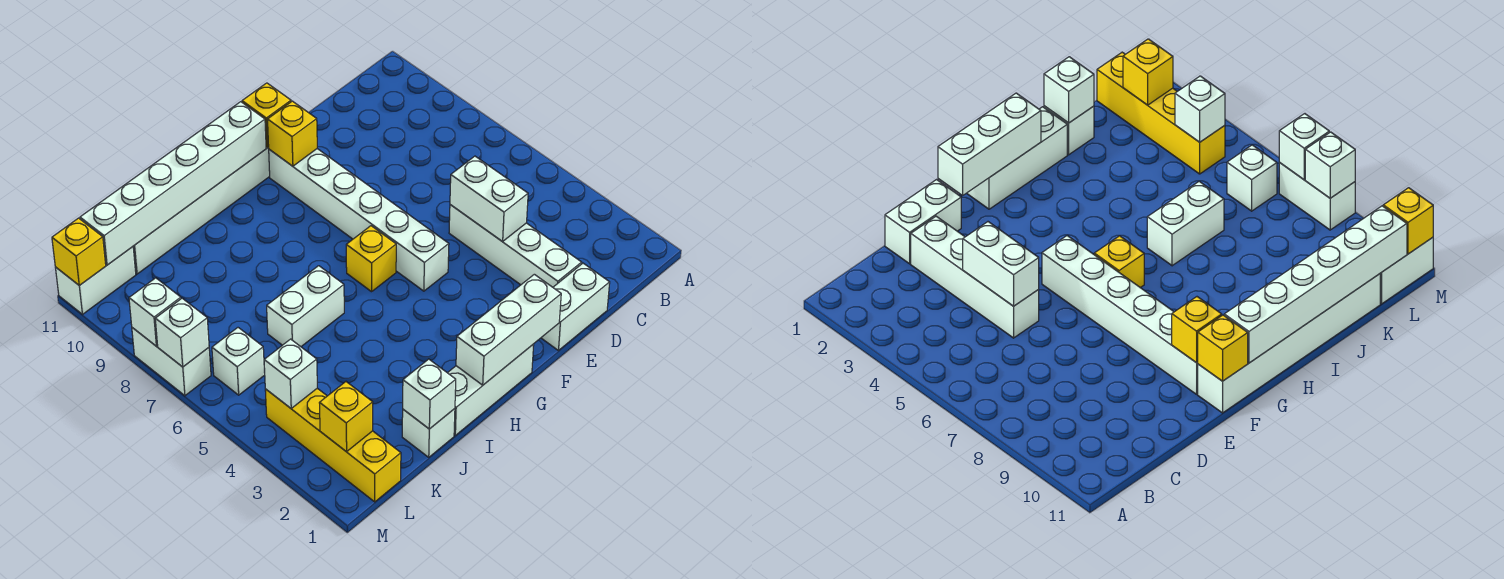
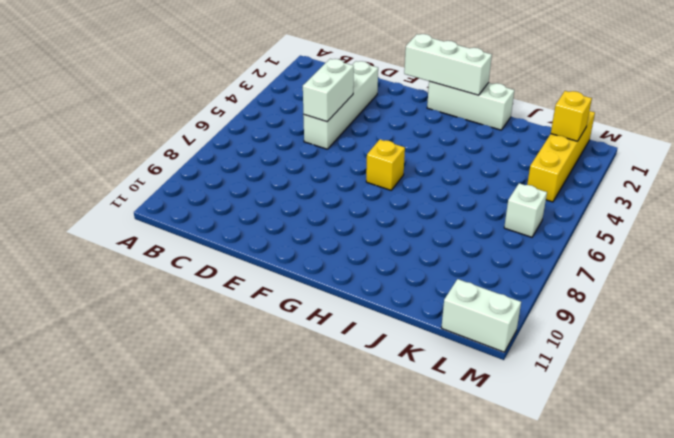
none -> white 1x2 brick [541,263,610,350]
none -> white 1x6 brick [269,149,449,291]
none -> white 1x6 brick [133,147,270,274]

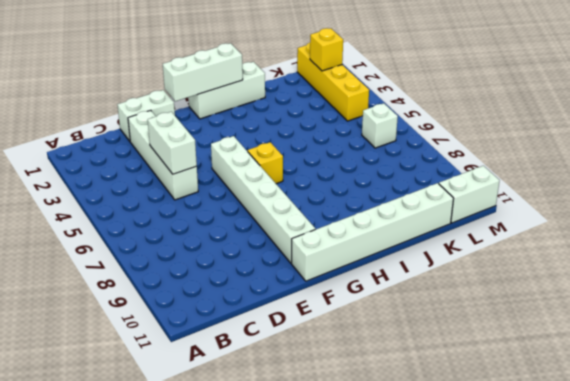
none -> white 1x2 brick [267,266,344,347]
none -> white 1x1 brick [402,409,455,457]
none -> white 1x2 brick [132,328,211,396]

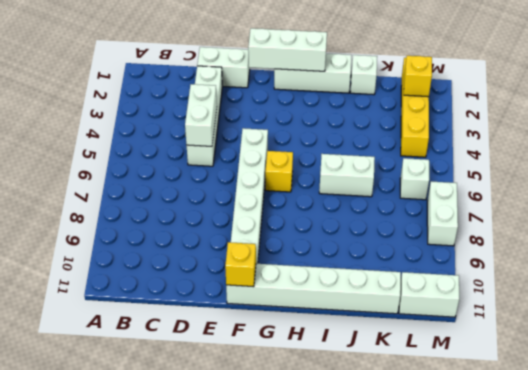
none -> yellow 1x1 brick [268,101,317,166]
none -> white 1x6 brick [80,102,266,265]
none -> white 1x1 brick [403,359,456,429]

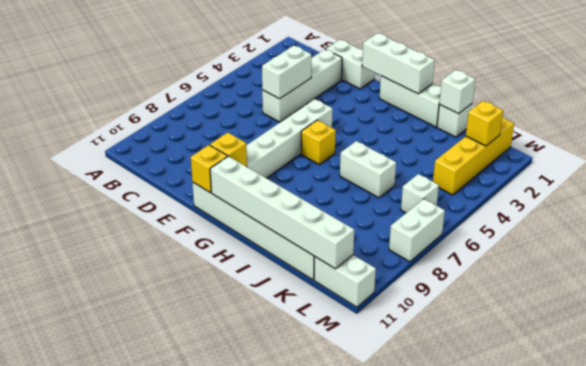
none -> white 1x1 brick [264,339,317,408]
none -> white 1x1 brick [155,298,209,367]
none -> white 1x1 brick [129,278,181,346]

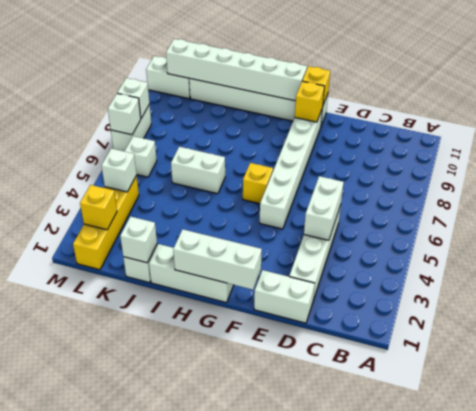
none -> yellow 1x1 brick [52,218,106,285]

